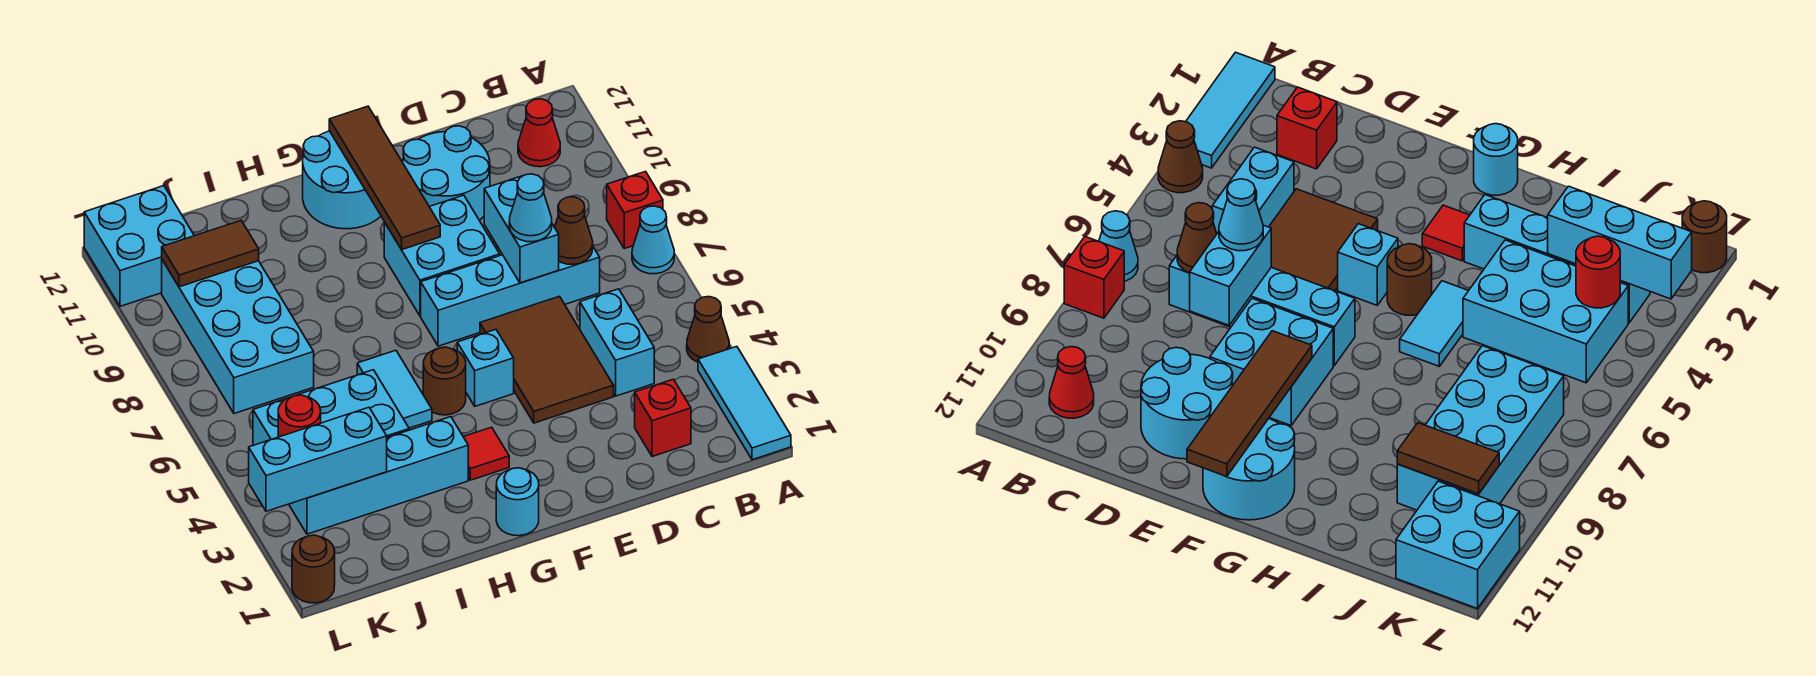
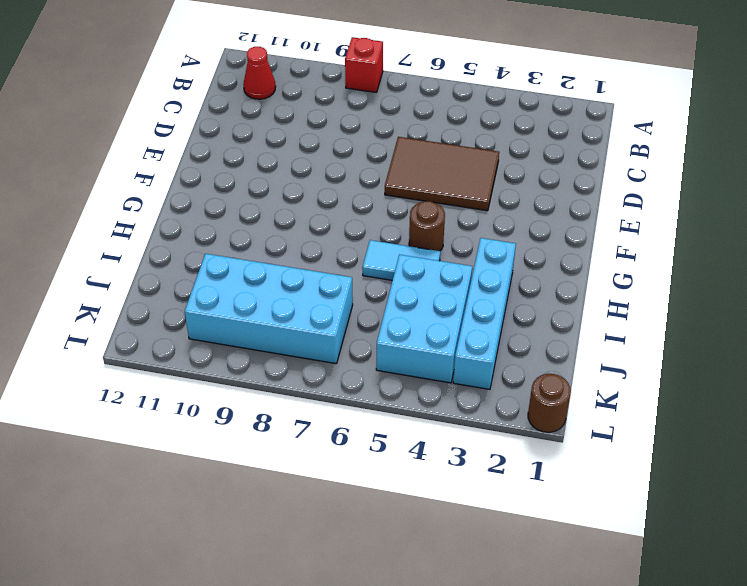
none -> cyan 1x3 tile [698,346,791,460]
none -> brown 1x1 cone [687,297,729,362]
none -> cyan 1x1 cone [632,206,674,274]

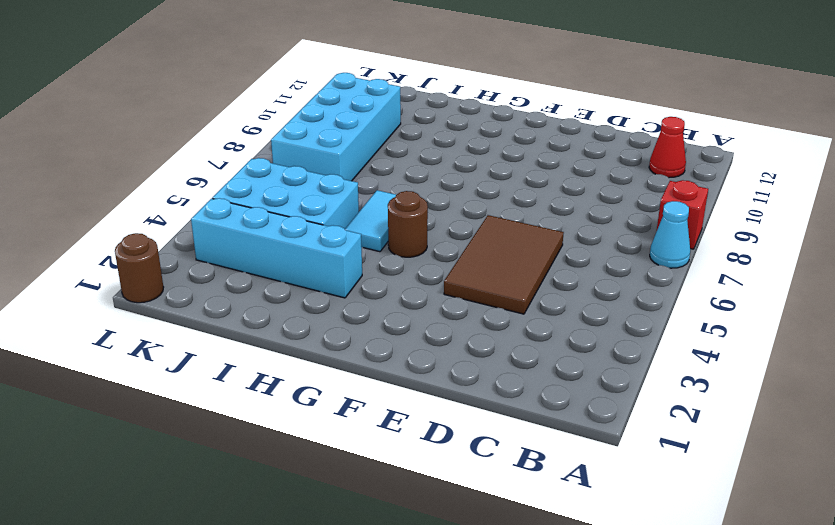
none -> cyan 1x3 tile [698,346,791,460]
none -> brown 1x1 cone [687,297,729,362]
none -> red 1x1 brick [635,379,691,457]

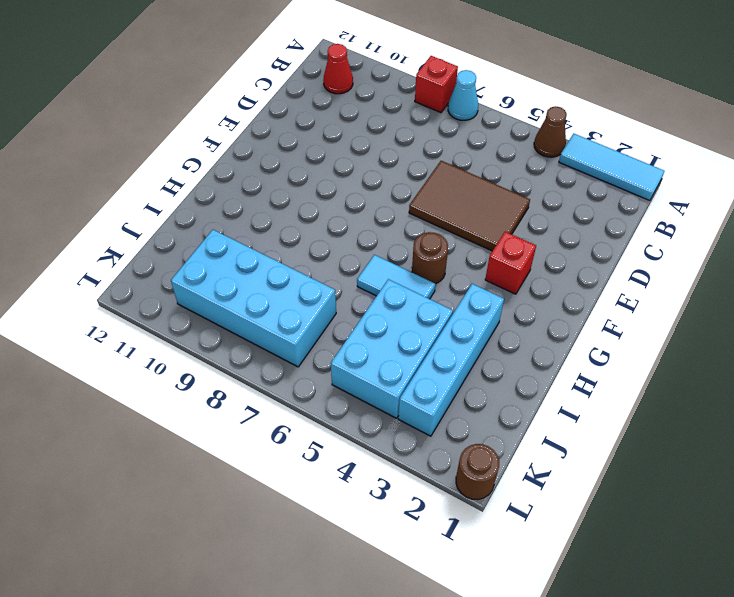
red 1x1 brick [485,232,536,294] -> red 1x1 brick moved to [635,379,691,457]
none -> cyan 1x2 brick [580,289,654,396]
none -> cyan 1x4 brick [421,247,600,346]
none -> cyan 2x2 round brick [403,126,490,221]

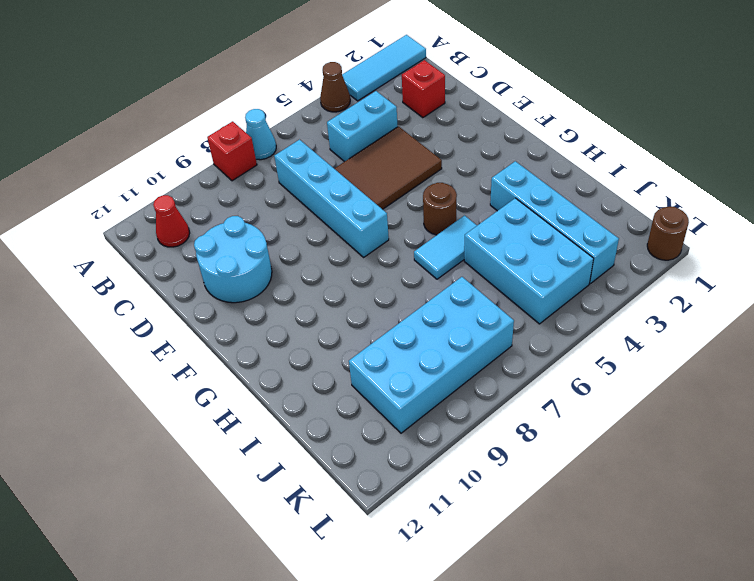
none -> cyan 2x2 brick [384,195,500,316]
none -> cyan 1x1 brick [457,329,514,406]
none -> cyan 2x2 round brick [303,131,381,229]

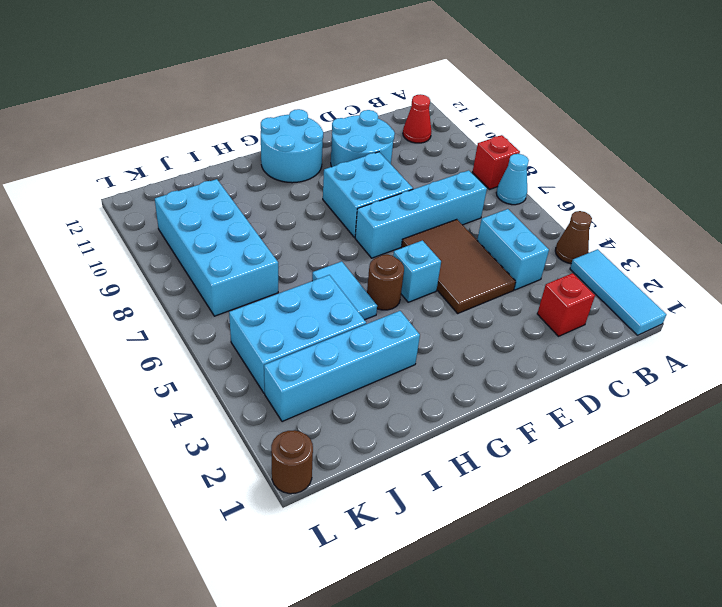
none -> cyan 1x1 round brick [496,468,539,536]
none -> red 1x1 tile [464,427,509,480]
none -> cyan 2x2 brick [84,186,194,306]

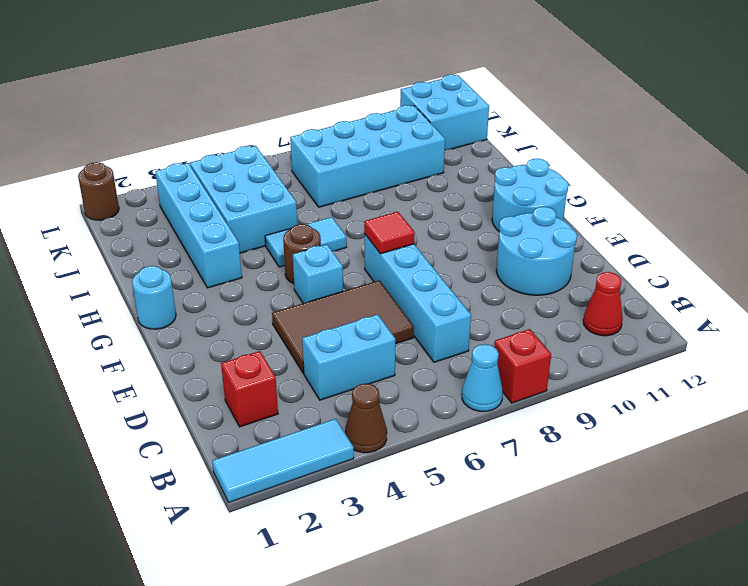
red 1x1 tile [364,212,415,254] -> red 1x1 tile moved to [464,427,509,480]
none -> cyan 2x2 brick [384,195,500,316]
none -> brown 1x1 cone [555,197,593,264]
none -> cyan 1x2 brick [484,176,559,283]

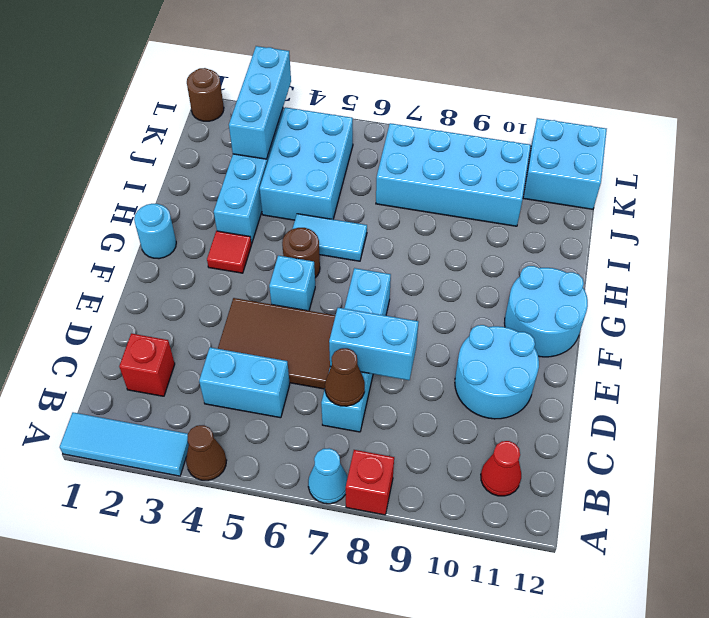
none -> cyan 2x2 brick [384,195,500,316]
none -> brown 1x4 tile [329,106,440,249]
none -> brown 1x2 tile [162,221,259,287]

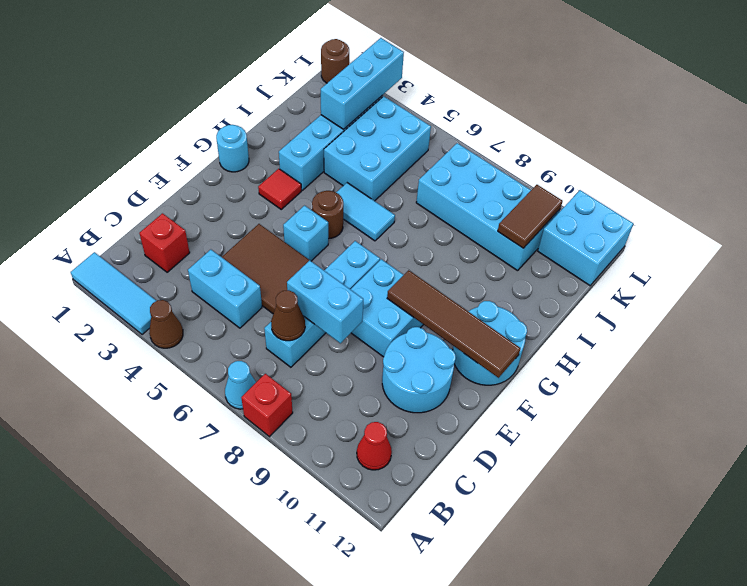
none -> red 1x1 round brick [278,395,321,437]
none -> cyan 1x1 cone [509,174,552,242]

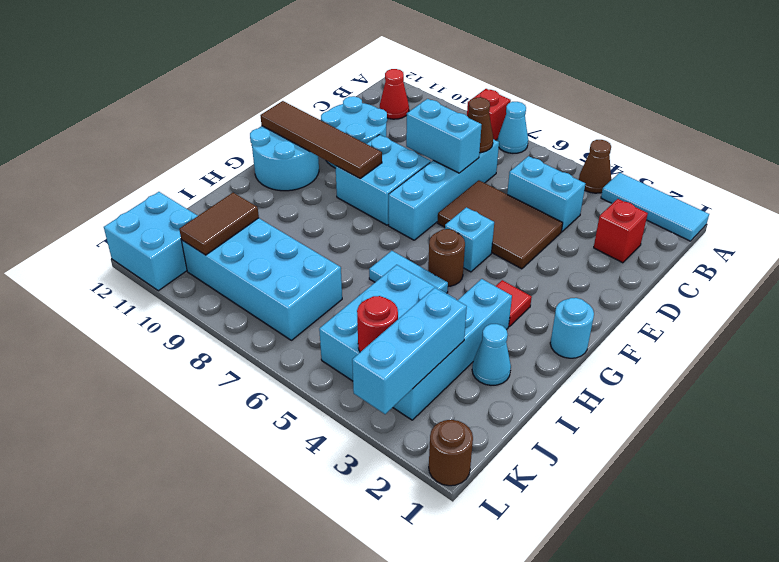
cyan 1x1 cone [472,324,511,385] -> cyan 1x1 cone moved to [509,174,552,242]

